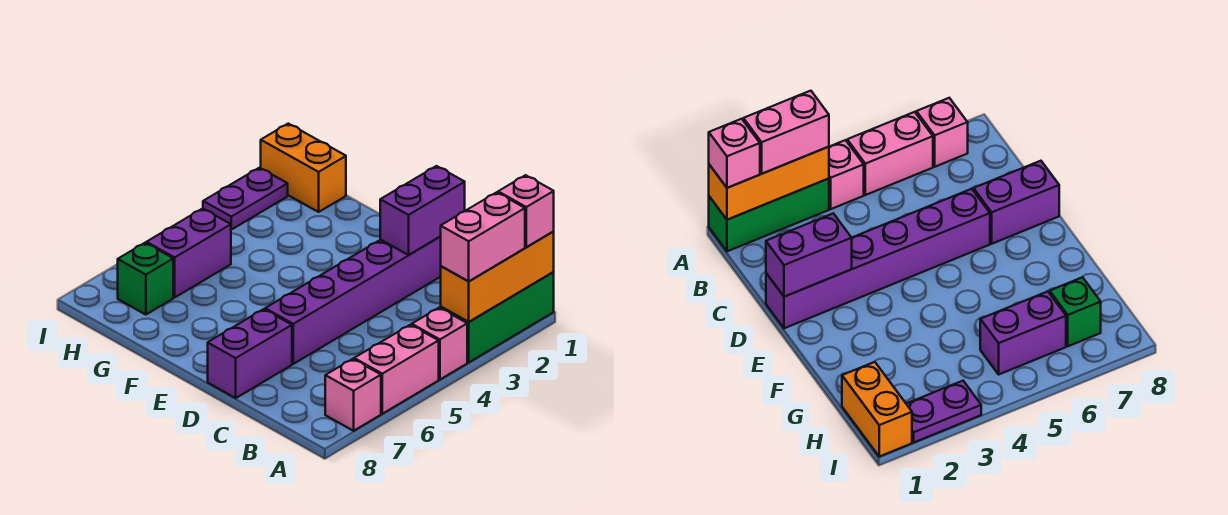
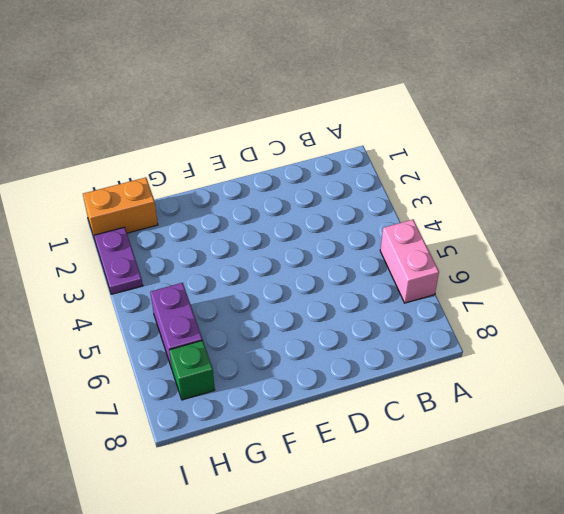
none -> green 1x3 brick [441,272,554,362]
none -> pink 1x1 brick [412,308,467,379]
none -> pink 1x1 brick [325,359,381,431]

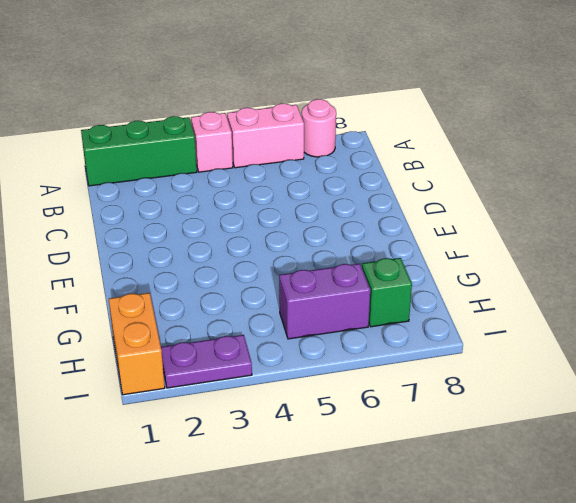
pink 1x1 round brick [302,99,336,157] -> pink 1x1 brick [325,359,381,431]
none -> purple 1x6 brick [265,237,441,364]
none -> purple 1x2 brick [208,309,292,398]
none -> orange 1x3 brick [441,232,554,322]

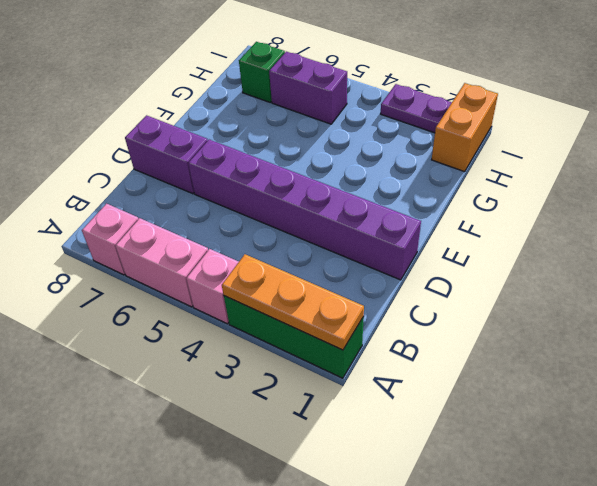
orange 1x3 plate [222,254,364,350] -> orange 1x3 brick [441,232,554,322]
none -> purple 1x2 brick [380,166,465,255]
none -> pink 1x1 brick [498,175,554,247]
none -> pink 1x2 brick [440,192,525,281]

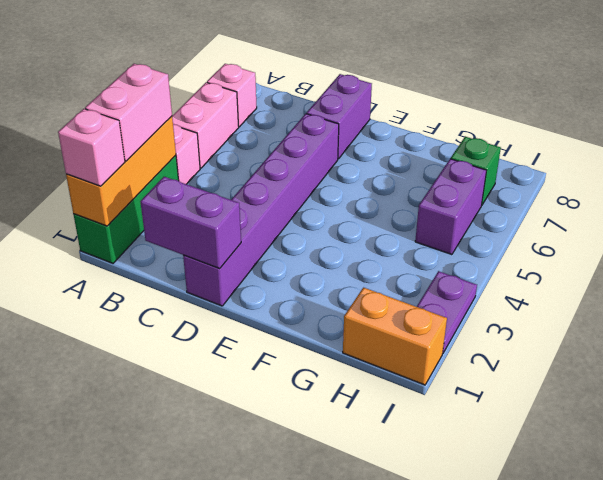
purple 1x2 brick [140,177,241,269] -> purple 1x2 brick turned to [380,166,465,255]

